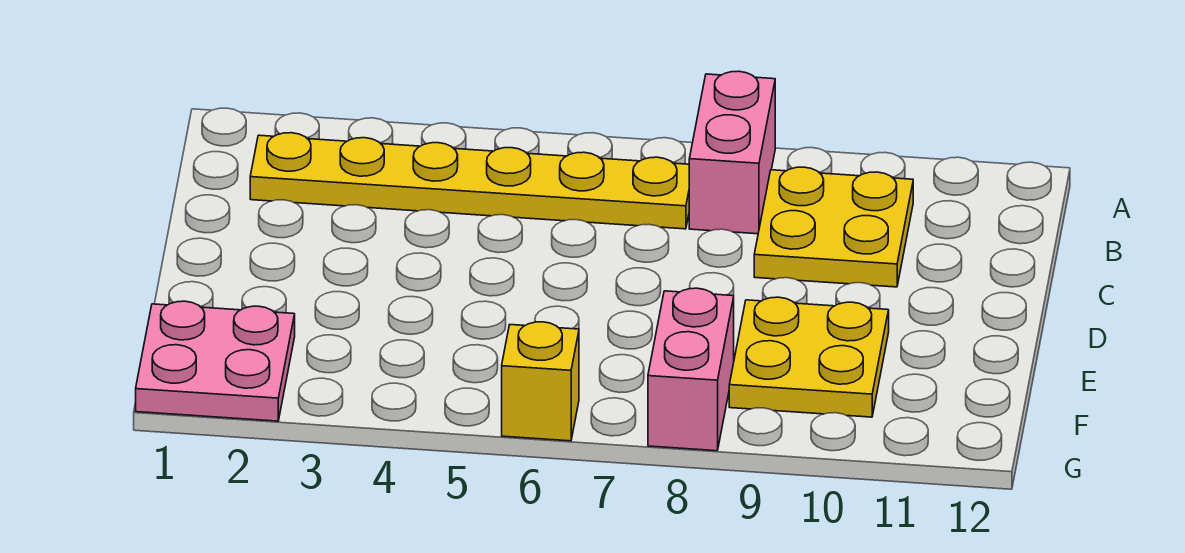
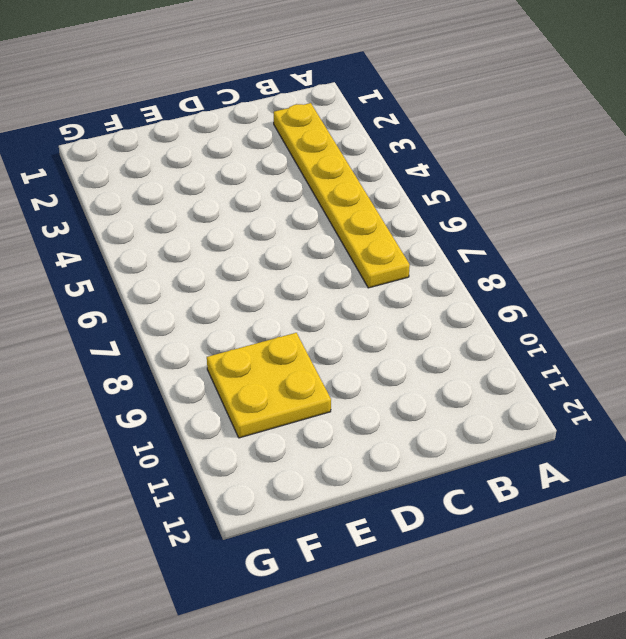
none -> pink 1x2 brick [689,71,775,234]
none -> yellow 2x2 plate [754,167,913,287]

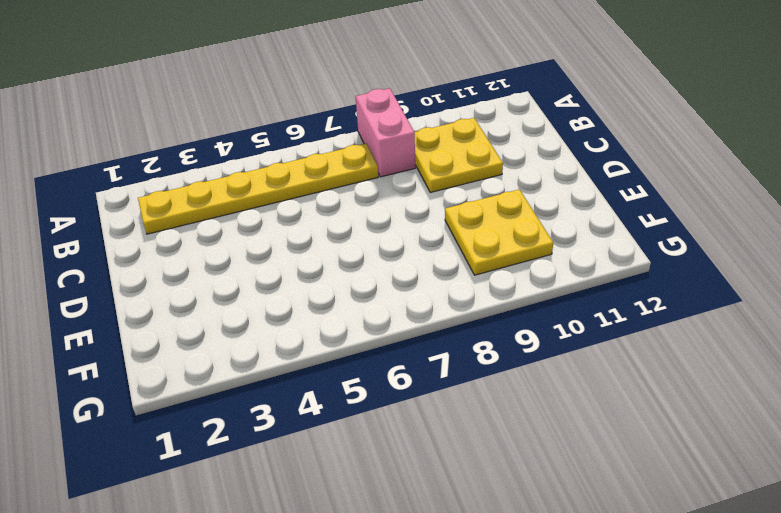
none -> pink 2x2 plate [136,301,295,421]
none -> pink 1x2 brick [648,288,734,451]

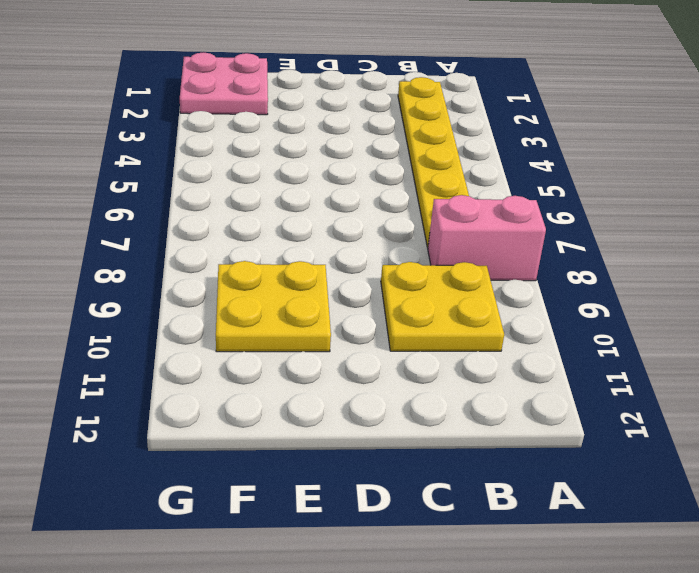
none -> pink 1x2 brick [648,288,734,451]
none -> yellow 1x1 brick [502,322,579,441]

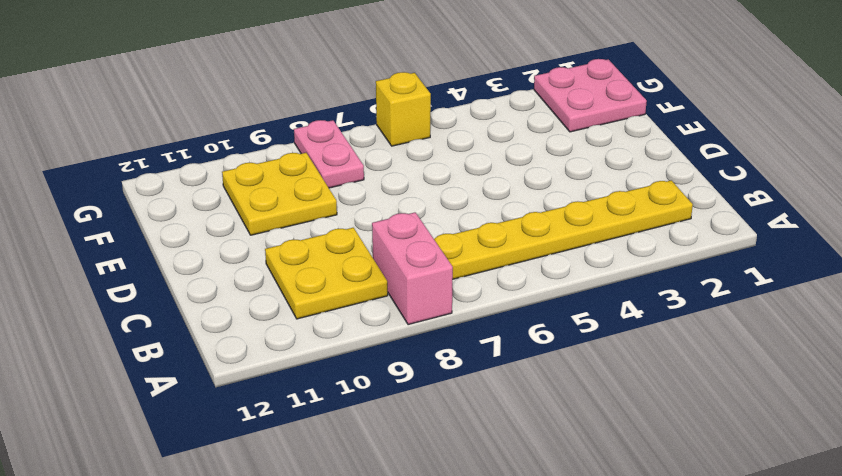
pink 1x2 plate [294,120,364,188] -> pink 1x2 brick [648,288,734,451]

